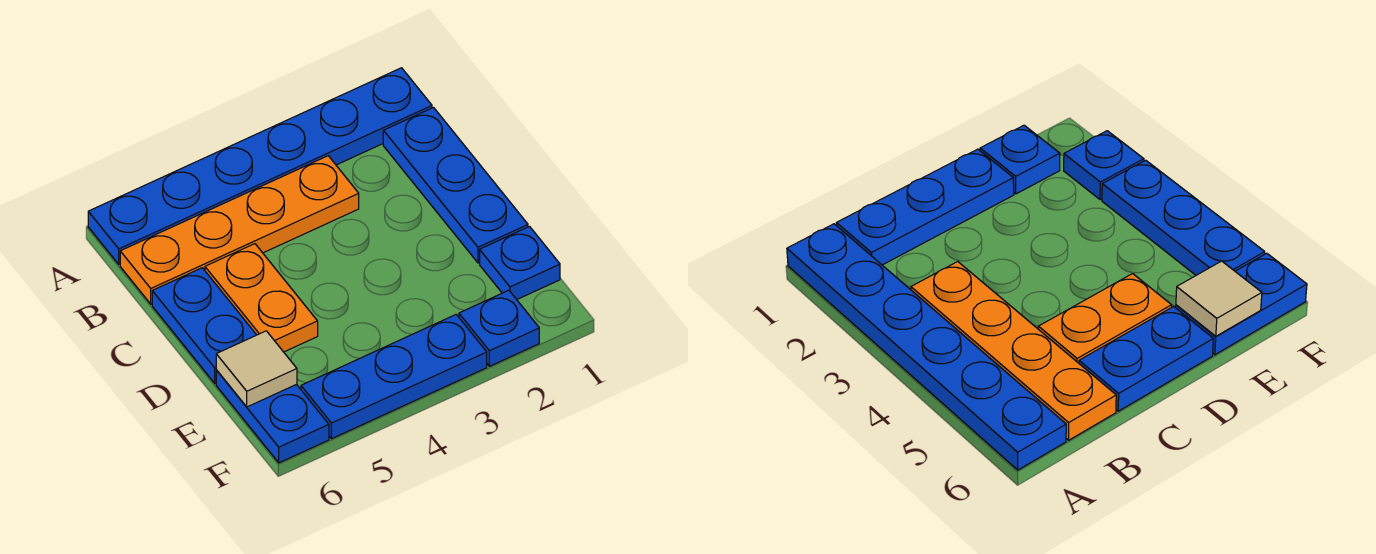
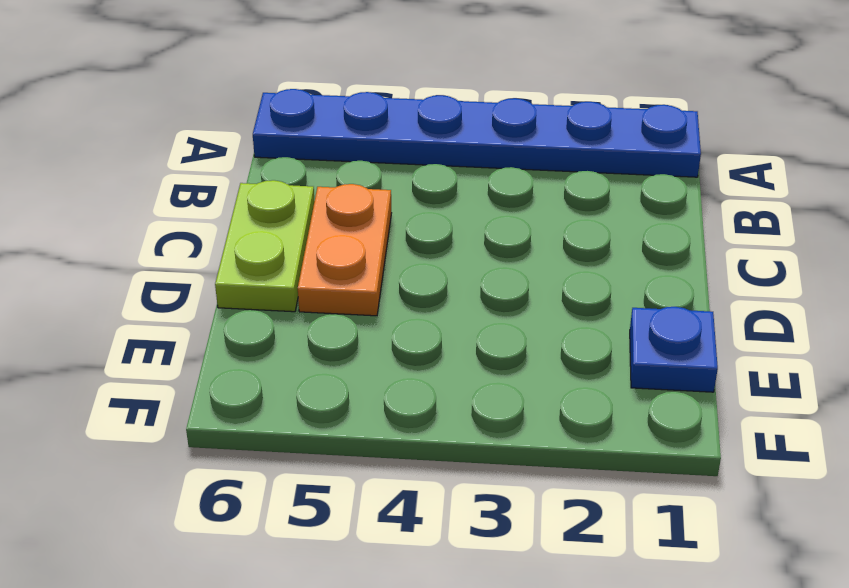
lime 1x2 plate [215,180,314,312] -> blue 1x2 plate [152,268,256,383]
none -> blue 1x3 plate [383,108,528,263]
none -> orange 1x4 plate [120,156,359,304]

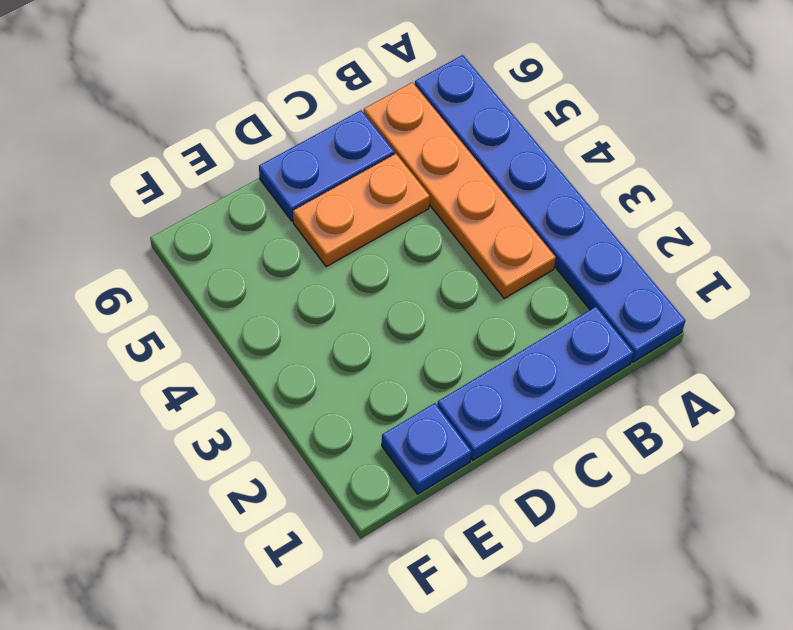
none -> blue 1x2 plate [216,370,329,463]
none -> blue 1x1 plate [459,290,539,366]

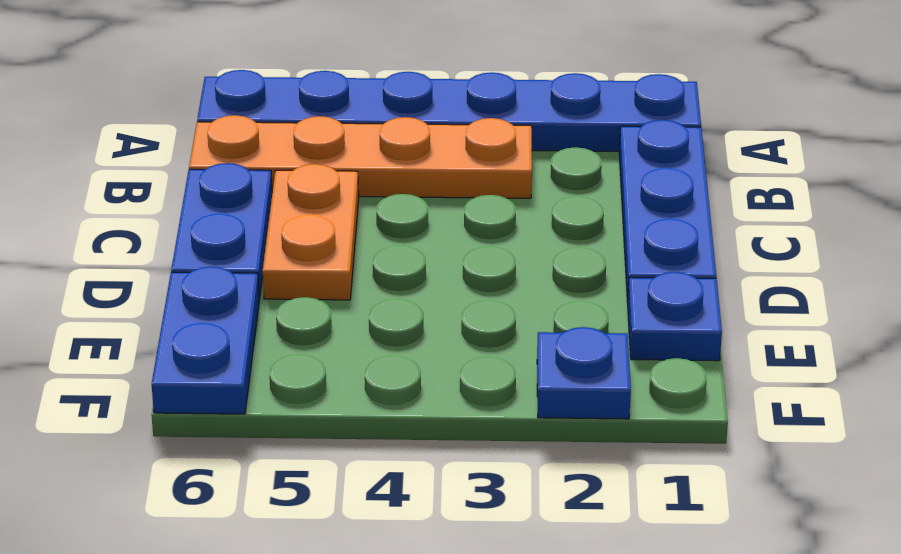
none -> blue 1x3 plate [301,315,487,439]
none -> tan 1x1 tile [216,331,297,407]

